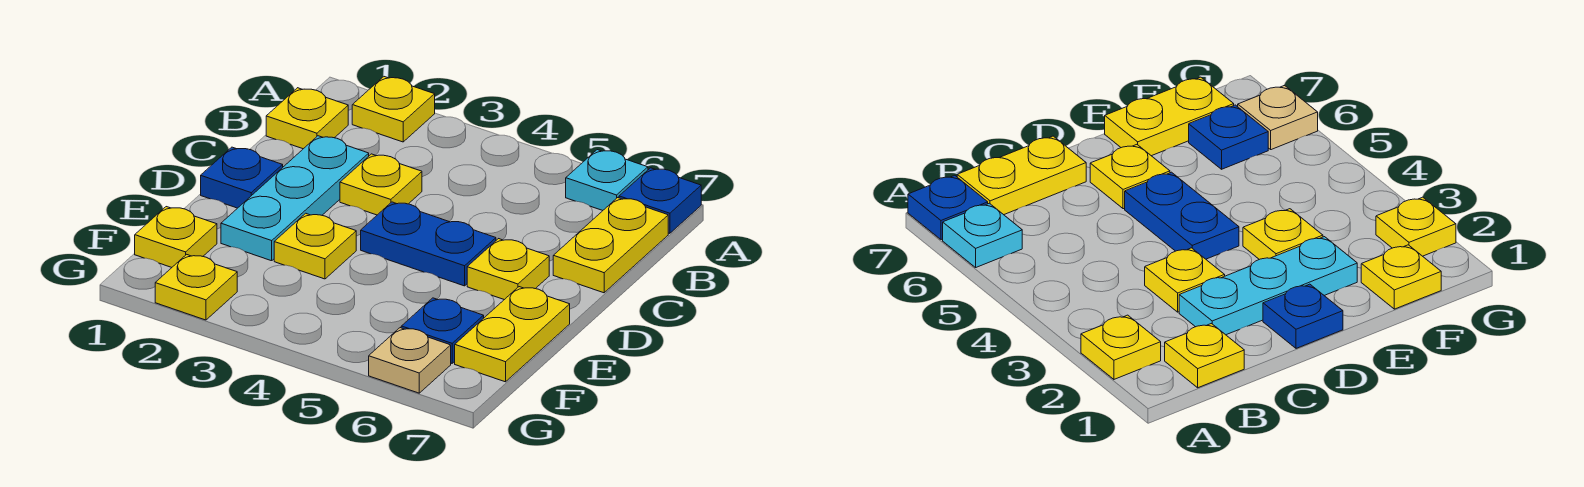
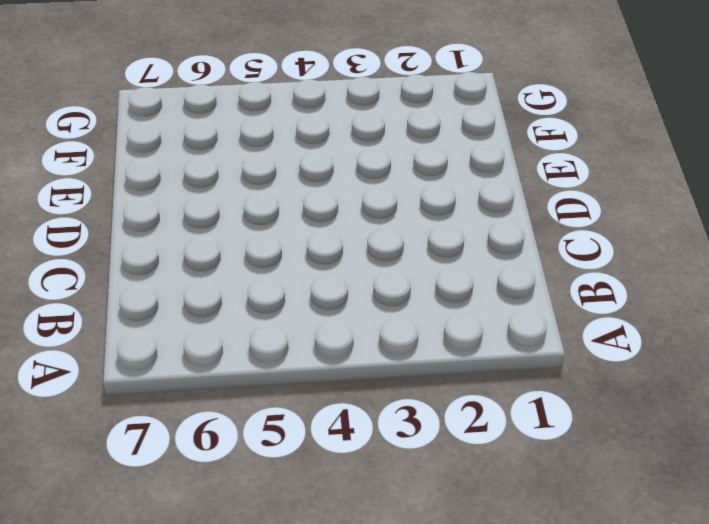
none -> yellow 1x1 plate [352,77,435,142]
none -> cyan 1x1 plate [566,150,648,210]
none -> blue 1x1 plate [619,168,701,233]

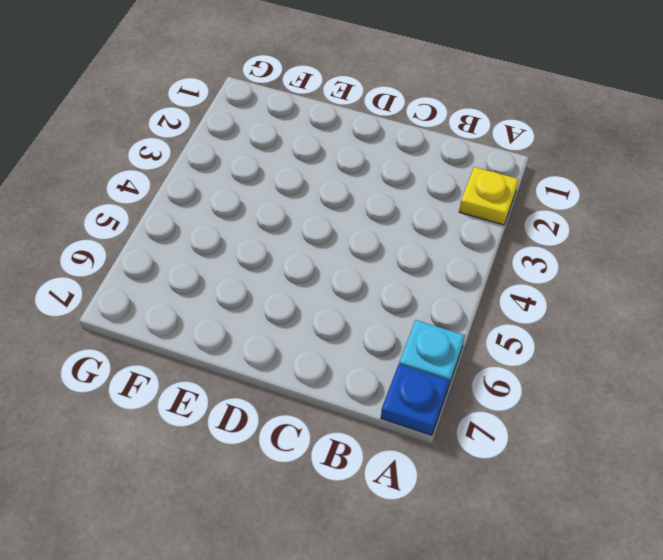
none -> yellow 1x1 plate [266,88,348,149]
none -> yellow 1x2 plate [553,198,668,293]
none -> cyan 1x3 plate [221,136,369,261]

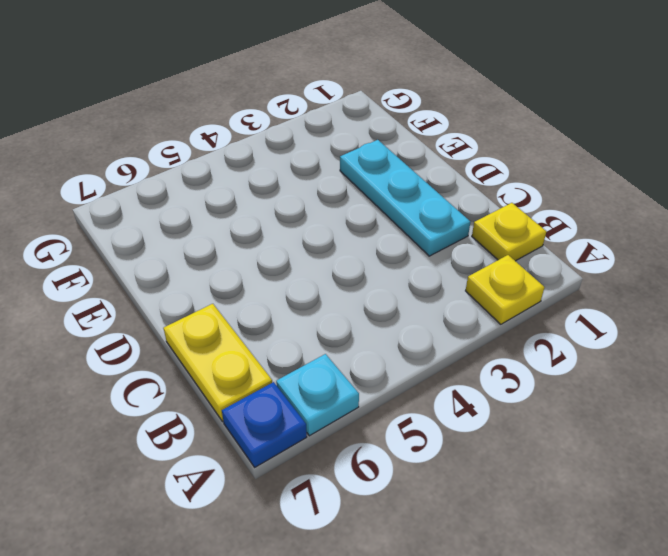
none -> yellow 1x1 plate [340,154,422,215]
none -> blue 1x1 plate [201,147,283,208]
none -> blue 1x2 plate [361,202,496,286]

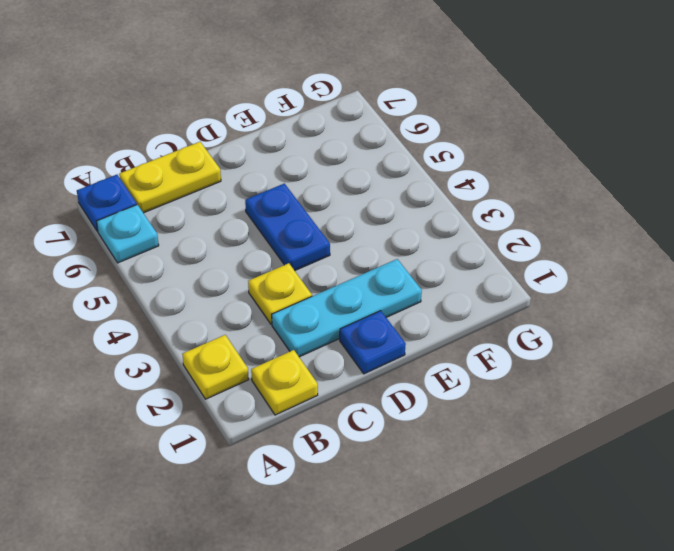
none -> yellow 1x1 plate [467,239,549,300]
none -> yellow 1x1 plate [274,213,356,279]
none -> yellow 1x2 plate [455,287,570,382]

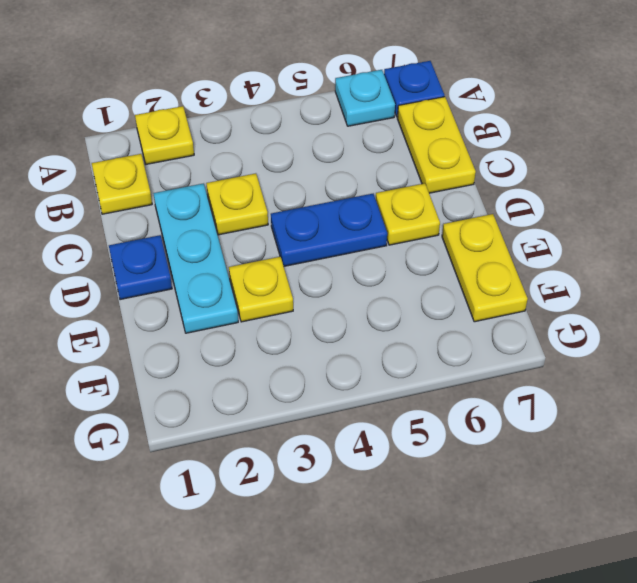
none -> yellow 1x1 plate [135,207,217,267]
none -> blue 1x1 plate [401,298,484,363]
none -> yellow 1x1 plate [155,254,237,320]

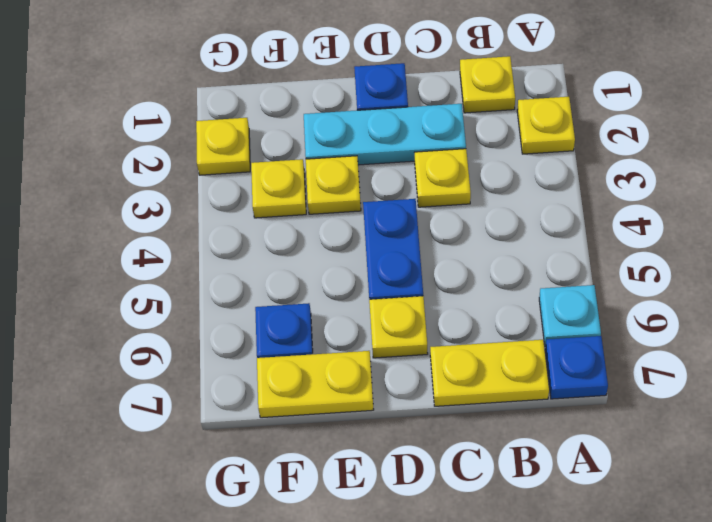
yellow 1x1 plate [251,159,306,218] -> yellow 1x1 plate moved to [135,207,217,267]
none -> tan 1x1 plate [369,328,451,393]

